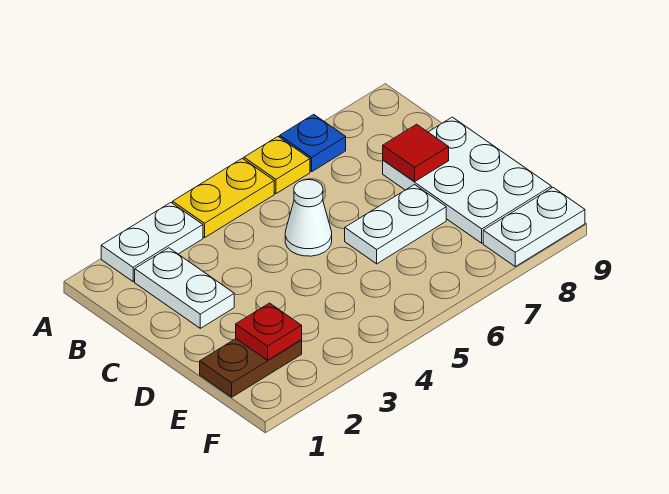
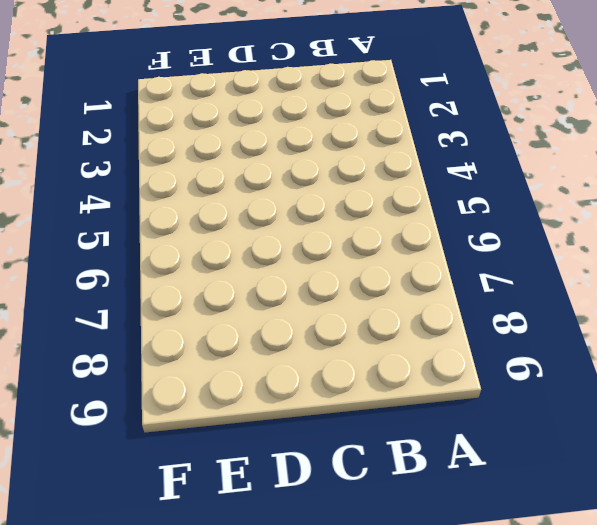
none -> white 1x2 plate [101,203,203,282]
none -> yellow 1x2 plate [173,158,274,238]
none -> yellow 1x1 plate [244,137,310,194]

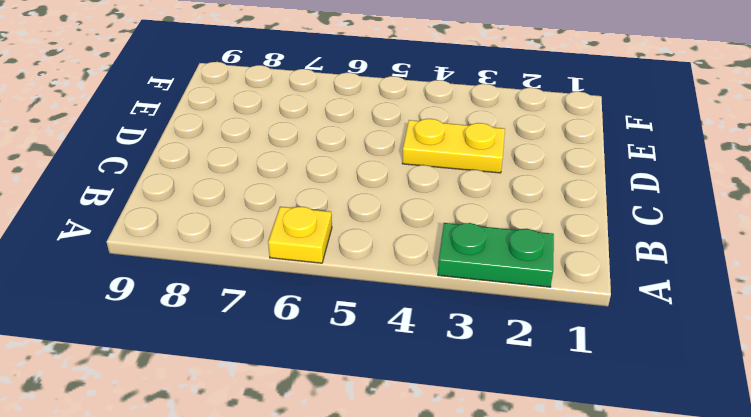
green 1x2 plate [438,223,554,287] -> white 1x2 plate [101,203,203,282]
yellow 1x2 plate [402,119,505,173] -> yellow 1x2 plate moved to [173,158,274,238]
none -> blue 1x1 plate [280,114,346,171]
none -> white 1x2 plate [135,248,234,328]
none -> white 1x1 cone [285,180,332,256]

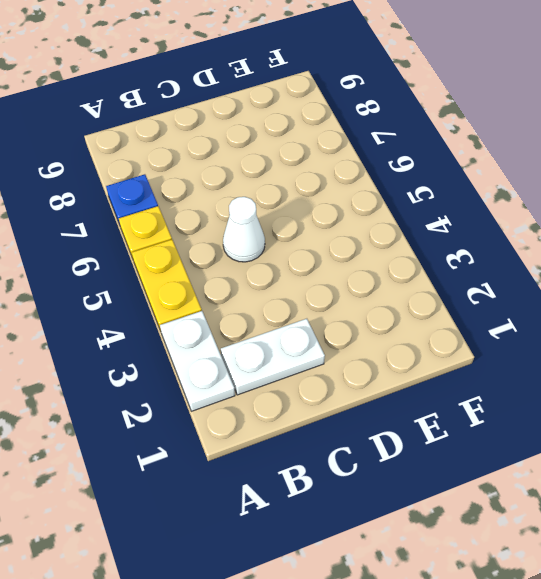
none -> white 2x3 plate [383,117,551,243]
none -> white 1x2 plate [345,185,446,264]
none -> brown 1x2 plate [200,339,302,397]

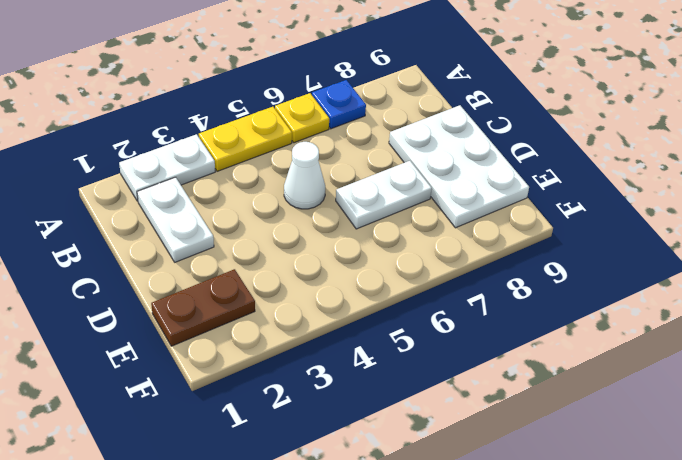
none -> white 1x2 plate [483,188,585,267]
none -> red 1x1 tile [383,124,449,182]
none -> red 1x1 plate [236,303,302,360]

